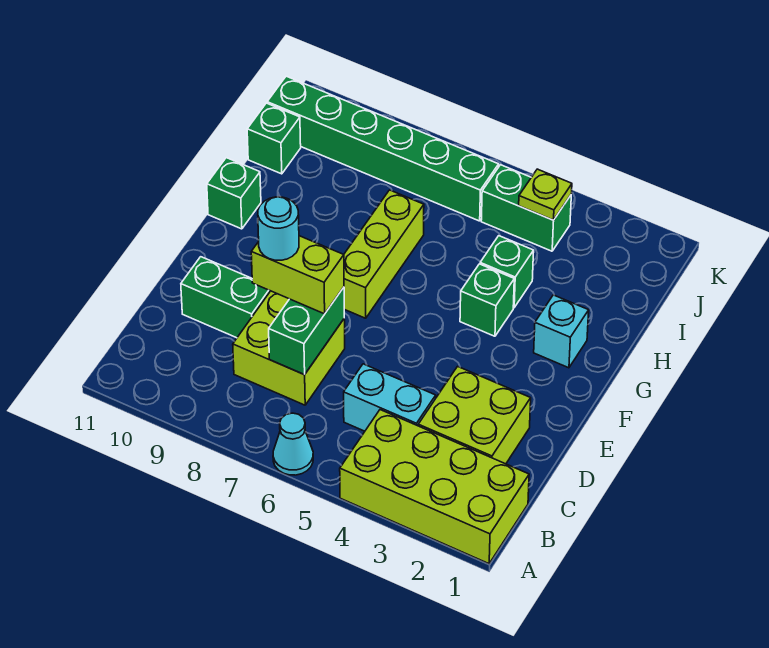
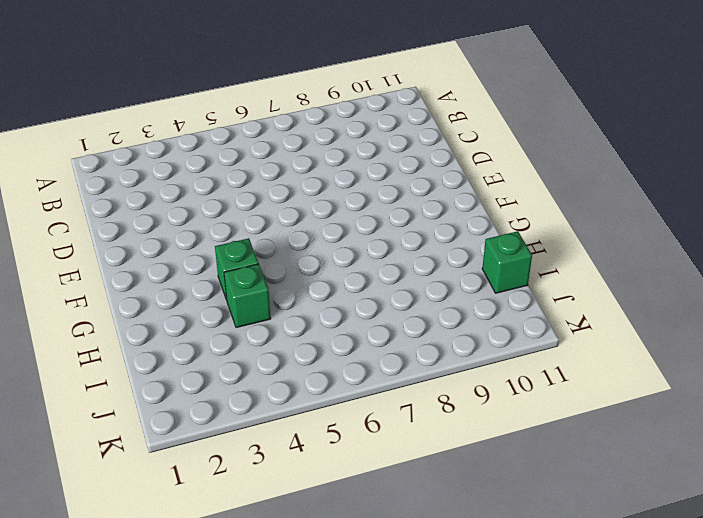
none -> lime 2x4 brick [340,410,529,564]
none -> cyan 1x1 cone [273,413,313,475]
none -> lime 2x2 brick [418,366,531,464]

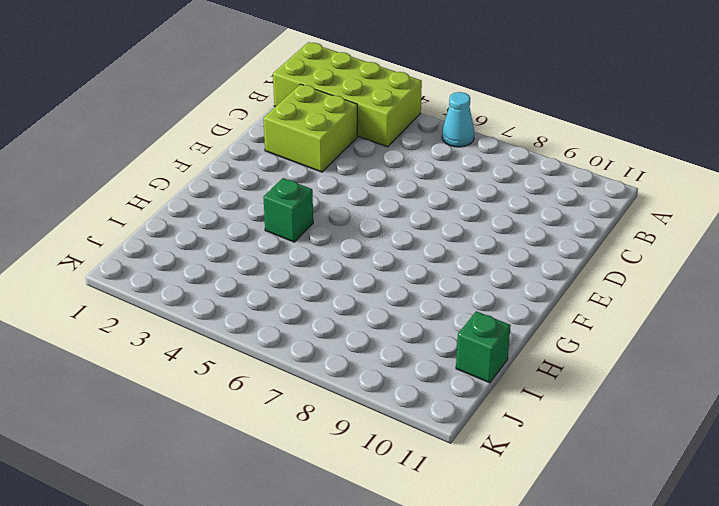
none -> cyan 1x2 brick [344,364,436,431]
none -> lime 2x2 brick [233,291,345,405]
none -> green 1x2 brick [181,257,270,338]

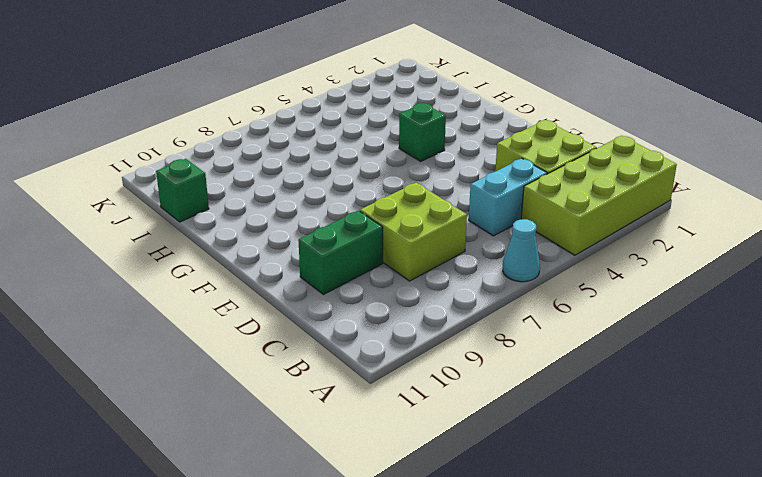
none -> lime 1x3 brick [344,190,424,318]
none -> cyan 1x1 brick [534,295,589,368]
none -> green 1x1 brick [207,158,261,229]

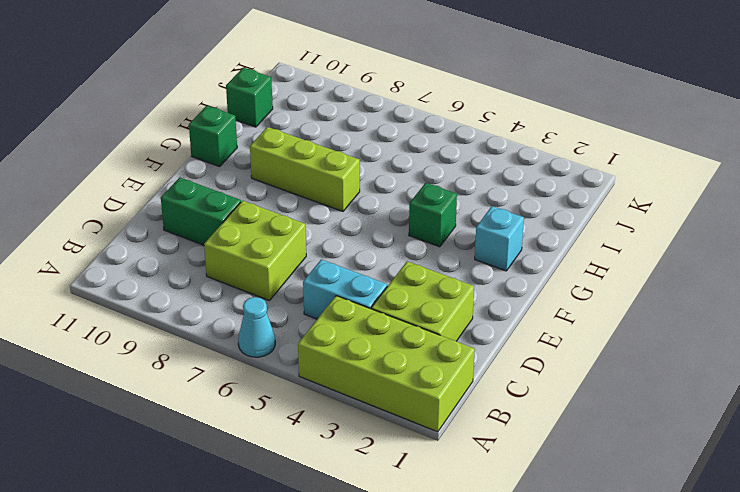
lime 1x3 brick [250,127,360,211] -> lime 1x3 brick turned to [344,190,424,318]
none -> green 1x1 brick [480,236,534,308]
none -> green 1x2 brick [481,165,571,251]
none -> green 1x6 brick [267,76,499,221]

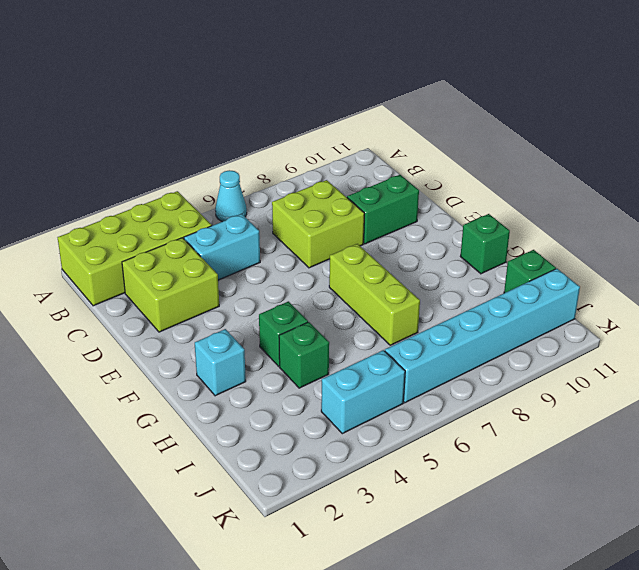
cyan 1x2 brick [321,350,405,434] -> green 1x2 brick [481,165,571,251]
cyan 1x6 brick [385,269,580,403] -> green 1x6 brick [267,76,499,221]
none -> green 1x2 brick [269,287,344,375]
none -> lime 1x1 plate [519,169,572,220]
none -> lime 1x2 brick [251,236,344,314]

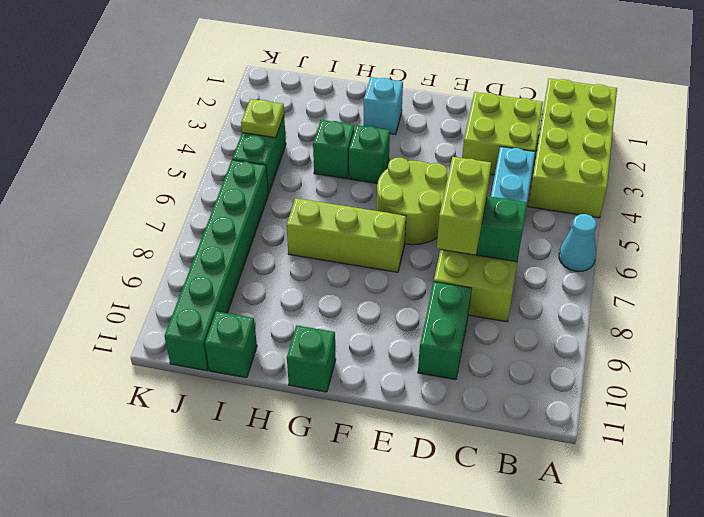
lime 2x2 round brick [377,158,448,245] -> none
none -> cyan 1x1 round brick [258,197,299,260]

